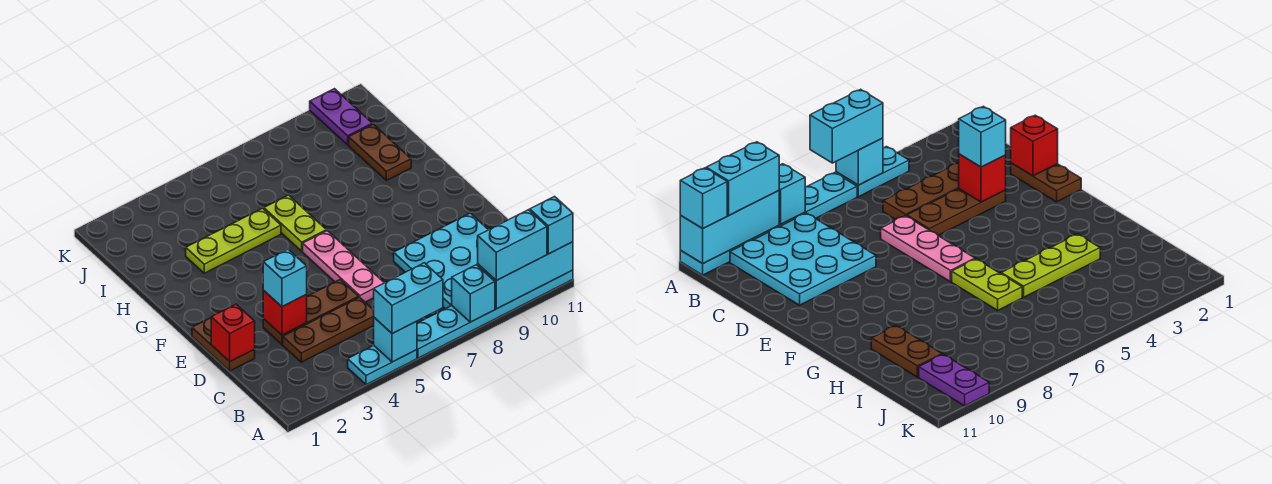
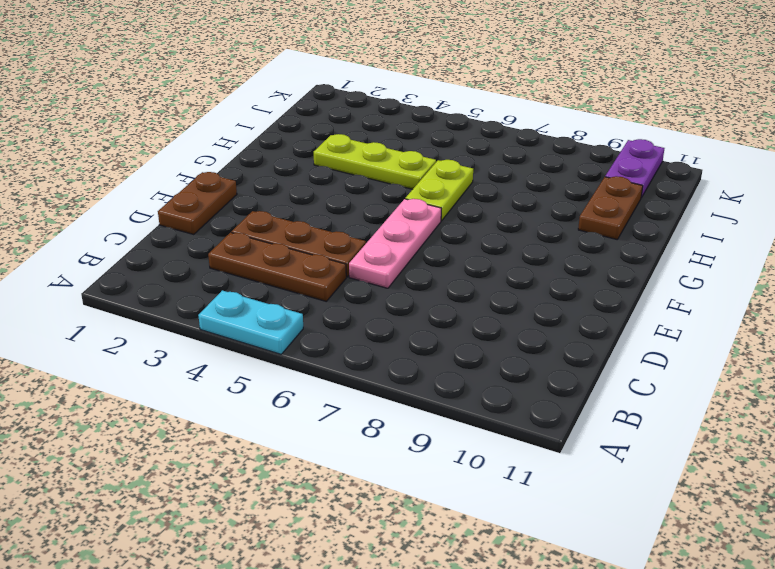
none -> cyan 1x6 plate [417,270,573,358]
none -> cyan 3x3 plate [394,213,488,309]
none -> cyan 1x1 brick [374,318,417,362]

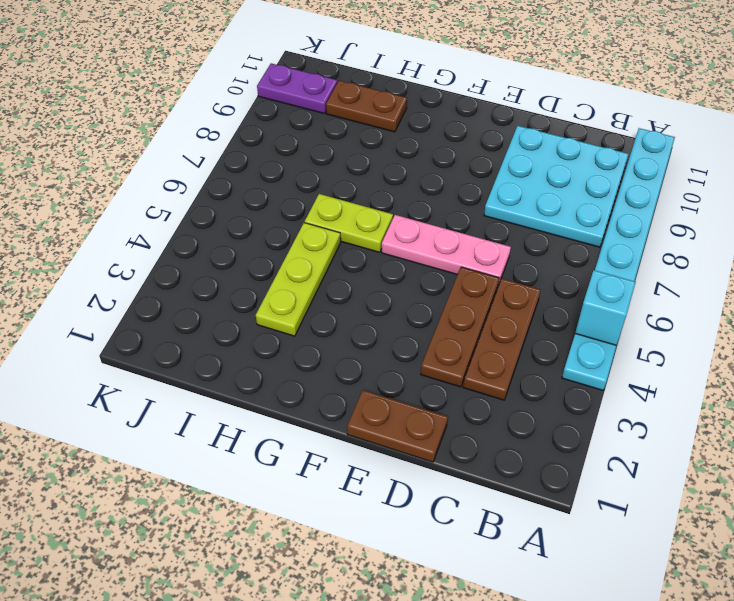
none -> cyan 1x1 brick [452,265,495,322]
none -> cyan 1x3 brick [478,242,573,309]
none -> red 1x1 brick [211,304,255,362]

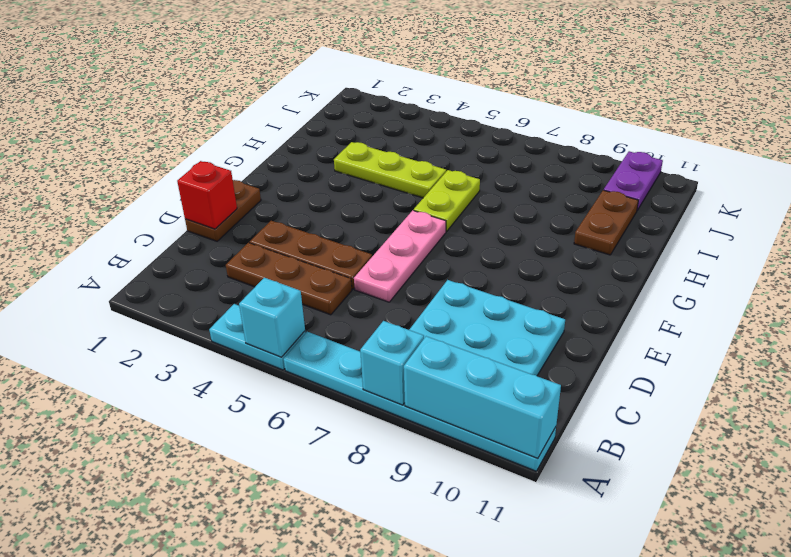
none -> red 1x1 brick [263,290,307,335]
none -> cyan 1x2 brick [374,263,443,334]
none -> cyan 1x2 brick [478,210,547,280]

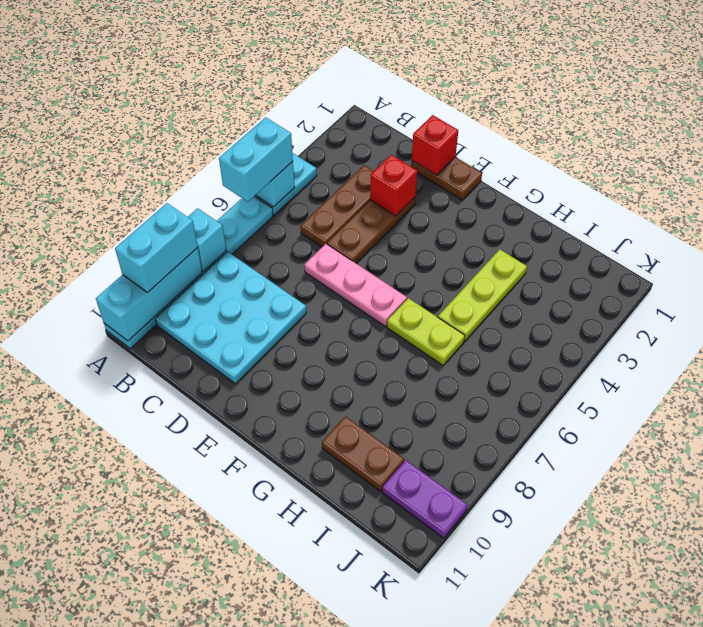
none -> cyan 1x1 brick [530,197,573,254]
none -> cyan 1x1 brick [263,249,307,307]

